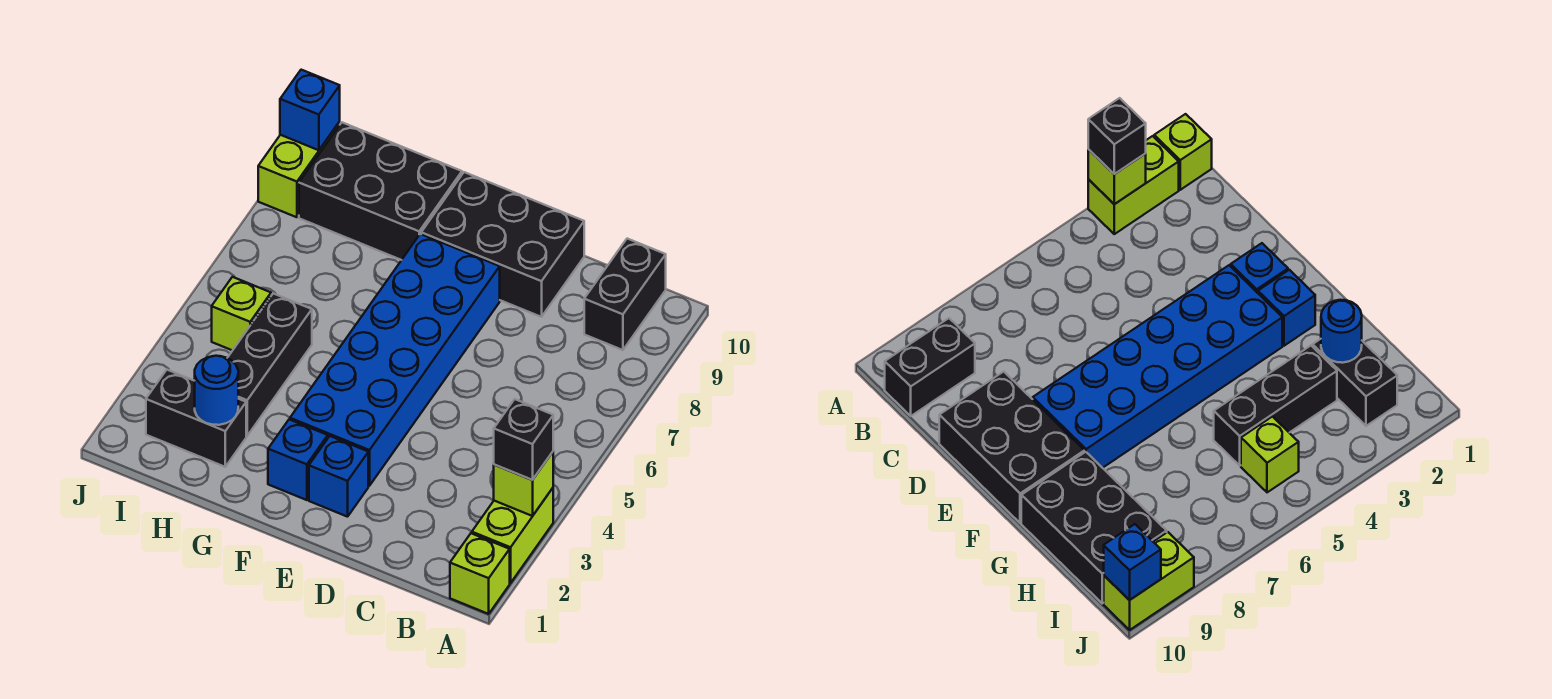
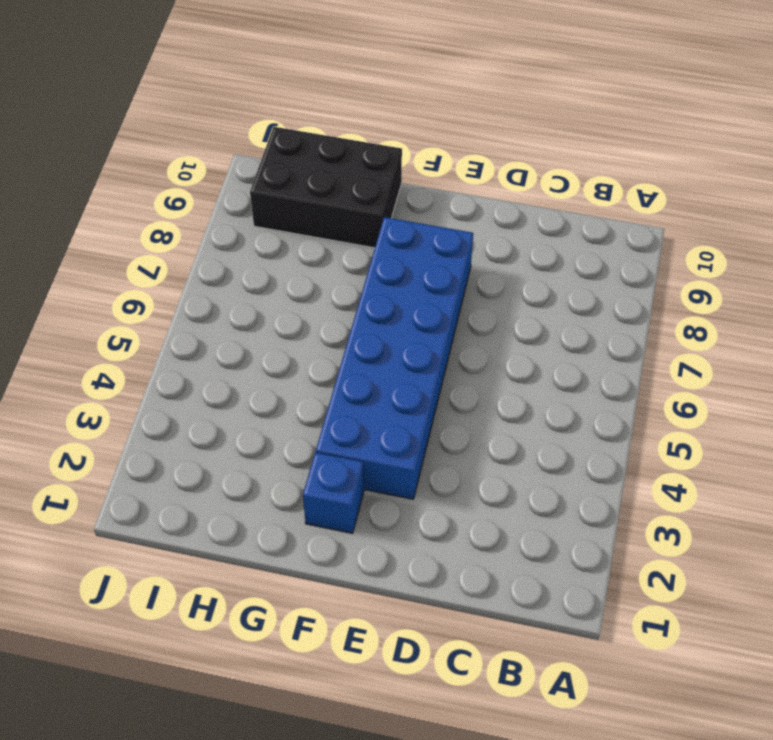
none -> lime 1x1 brick [450,533,510,614]
none -> lime 1x2 brick [472,488,553,583]
none -> black 1x2 brick [584,239,666,350]

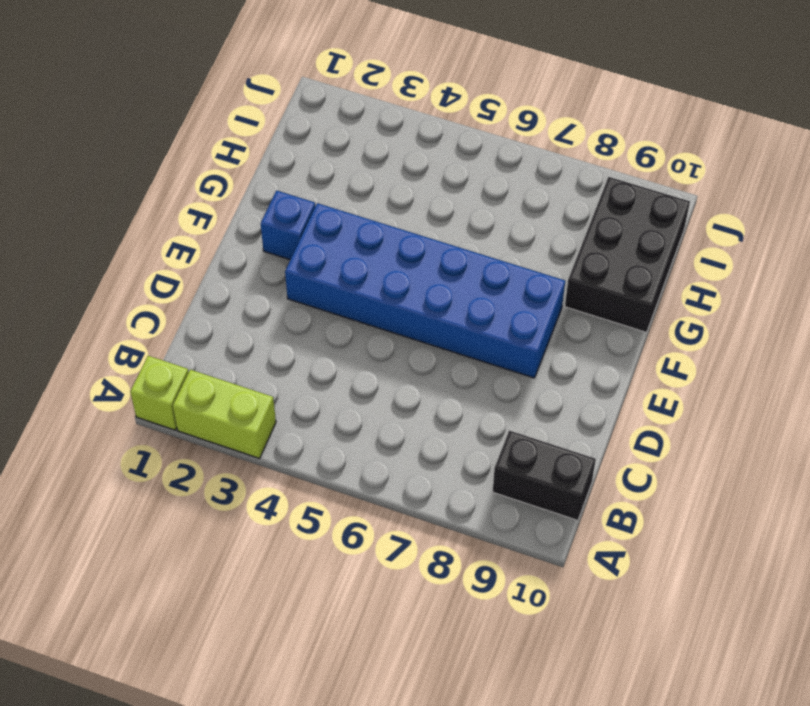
none -> black 2x3 brick [421,172,584,317]
none -> blue 1x1 brick [309,436,368,517]
none -> black 1x2 brick [146,370,246,467]

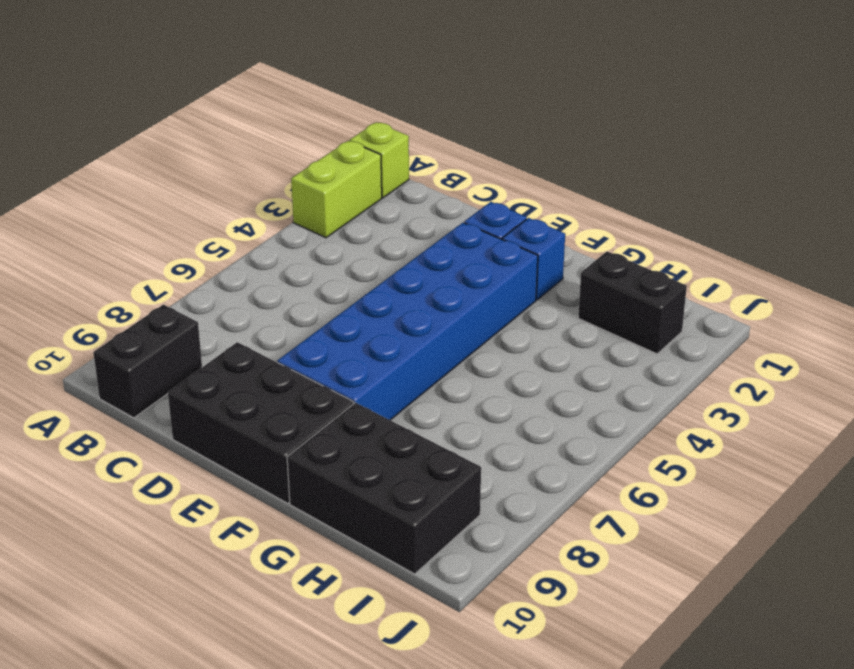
none -> black 1x3 brick [228,294,312,436]
none -> lime 1x1 brick [212,277,271,351]
none -> lime 1x2 brick [258,122,340,217]

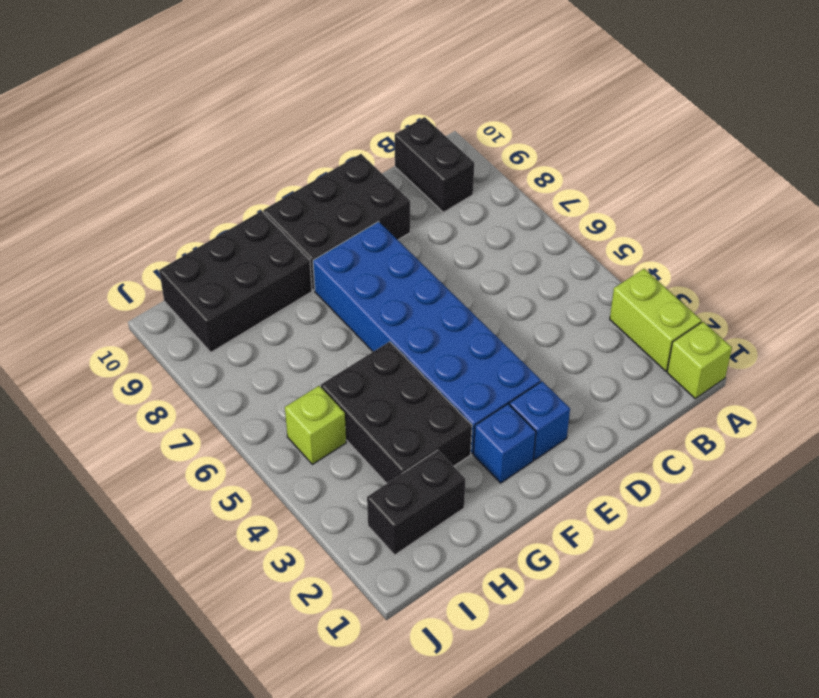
black 2x3 brick [321,342,472,483] -> black 1x3 brick [228,294,312,436]
none -> lime 1x2 brick [258,122,340,217]
none -> lime 1x1 brick [494,452,553,516]
none -> blue 1x1 round brick [195,356,238,425]

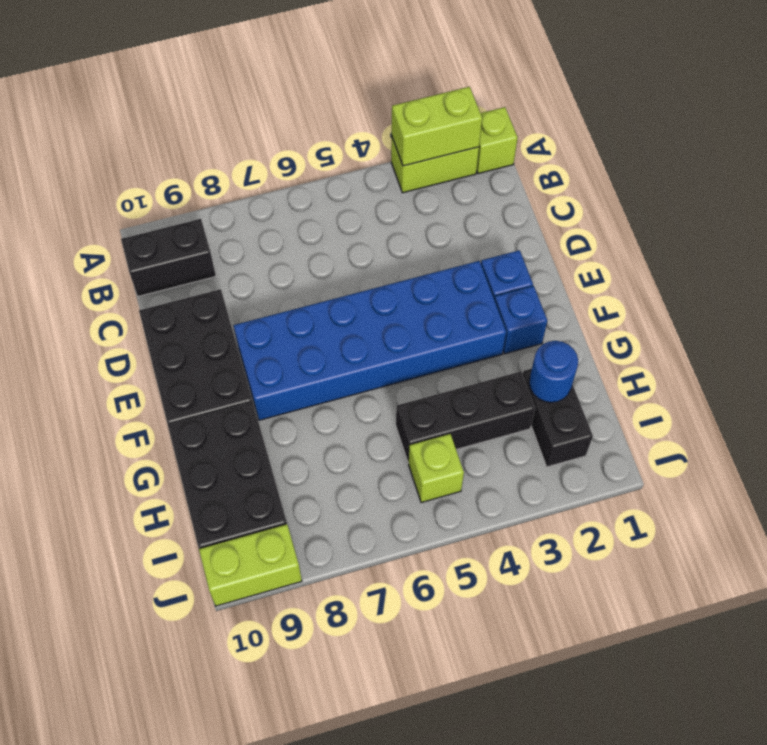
lime 1x2 brick [392,87,482,166] -> lime 1x1 brick [494,452,553,516]
none -> blue 1x1 brick [280,70,340,150]
none -> black 1x1 brick [494,399,553,480]

